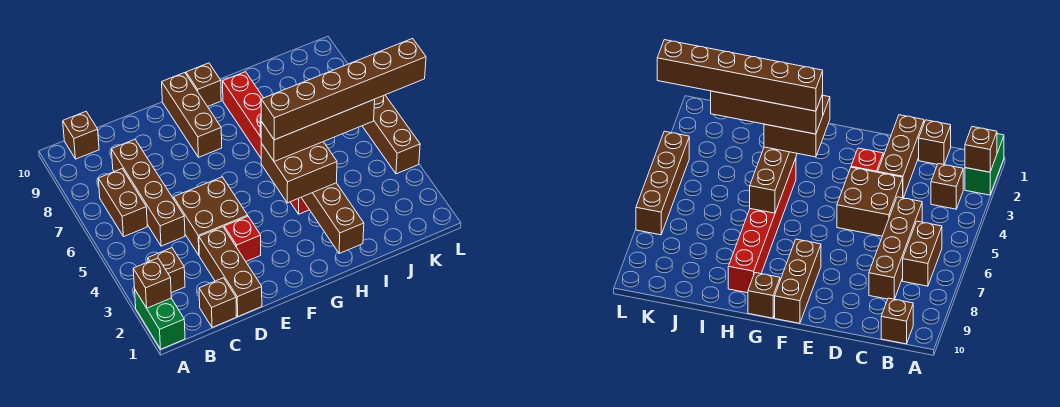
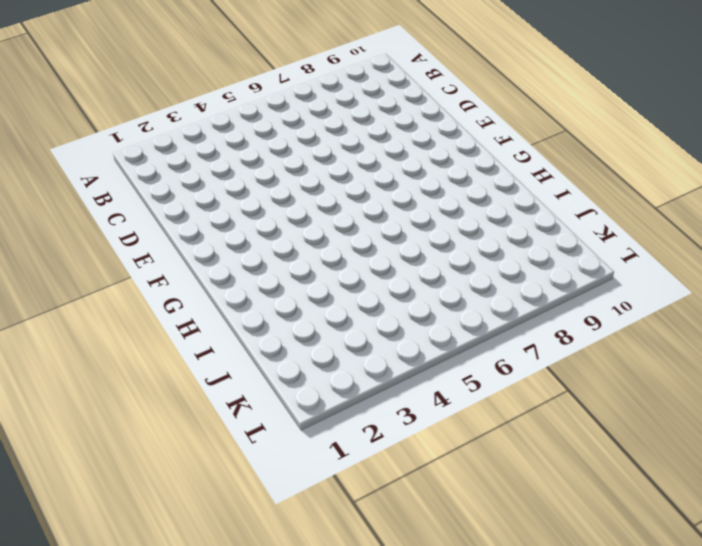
none -> green 1x2 brick [135,290,185,349]
none -> brown 1x1 brick [148,248,185,293]
none -> brown 1x2 brick [98,169,147,237]

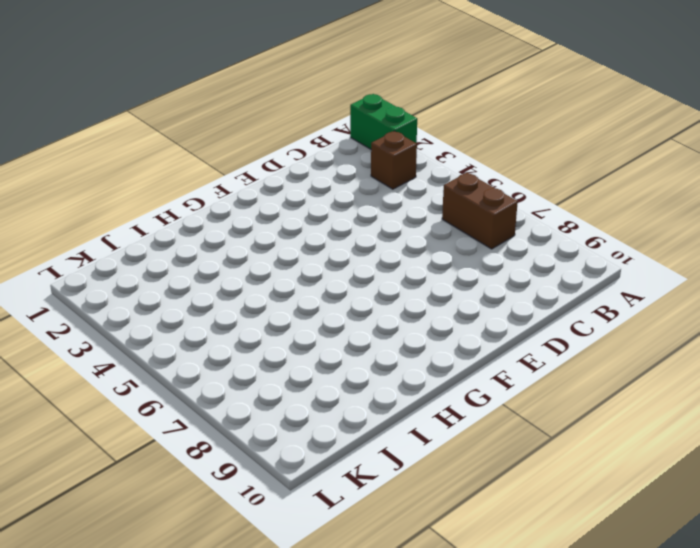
none -> brown 1x1 brick [63,112,99,159]
none -> brown 1x1 brick [199,278,236,327]
none -> brown 1x4 brick [112,139,185,246]

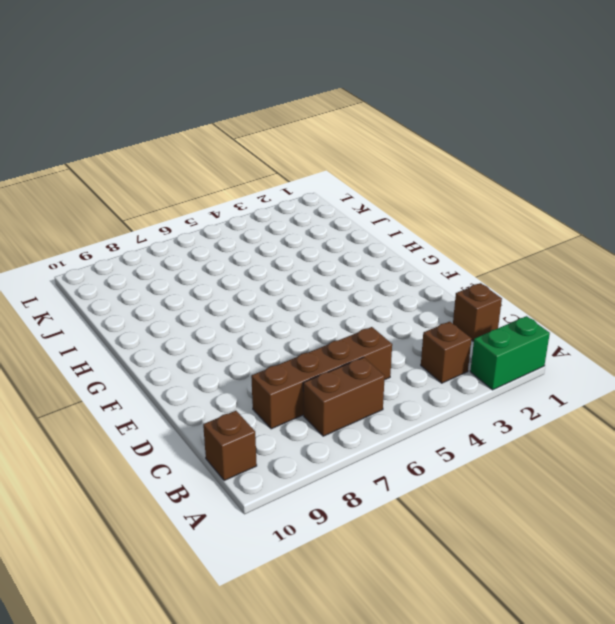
none -> brown 1x3 brick [199,227,262,316]
none -> brown 2x2 brick [174,177,248,255]
none -> red 1x1 brick [224,216,261,261]

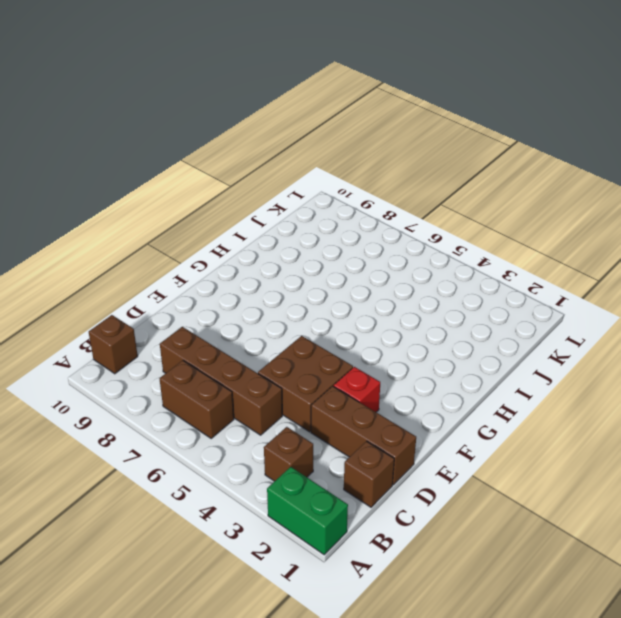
none -> brown 1x3 brick [162,73,222,157]
none -> brown 1x1 brick [186,63,221,107]
none -> red 1x6 brick [223,72,309,214]

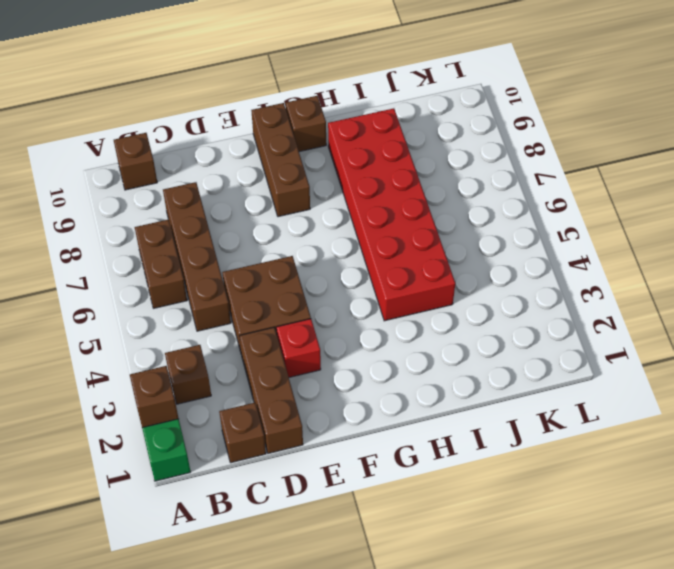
red 2x6 brick [328,108,455,321] -> red 1x6 brick [223,72,309,214]
none -> brown 1x4 brick [363,95,420,174]
none -> brown 1x6 brick [260,116,364,254]
none -> brown 2x2 brick [261,142,337,203]

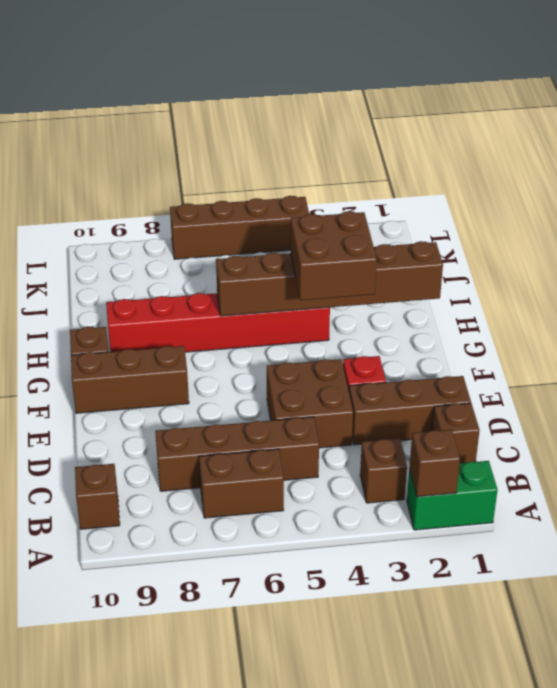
none -> brown 1x4 brick [261,99,375,162]
none -> brown 1x6 brick [261,39,426,140]

